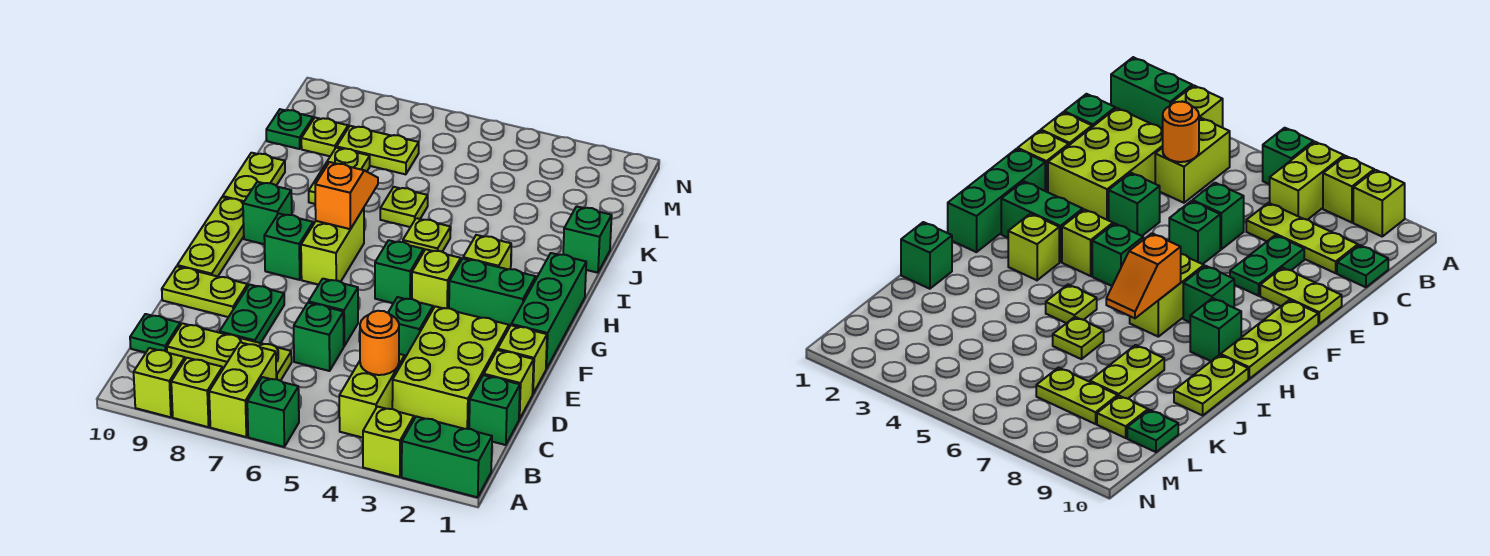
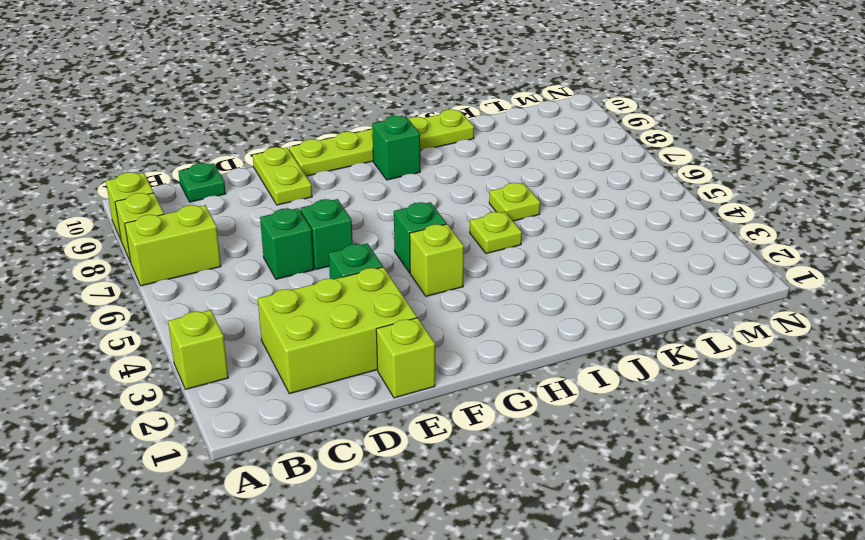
none -> green 1x2 brick [402,416,492,497]
none -> green 1x1 brick [247,377,299,447]
none -> lime 1x2 brick [339,354,405,438]
none -> green 1x1 brick [469,375,520,445]

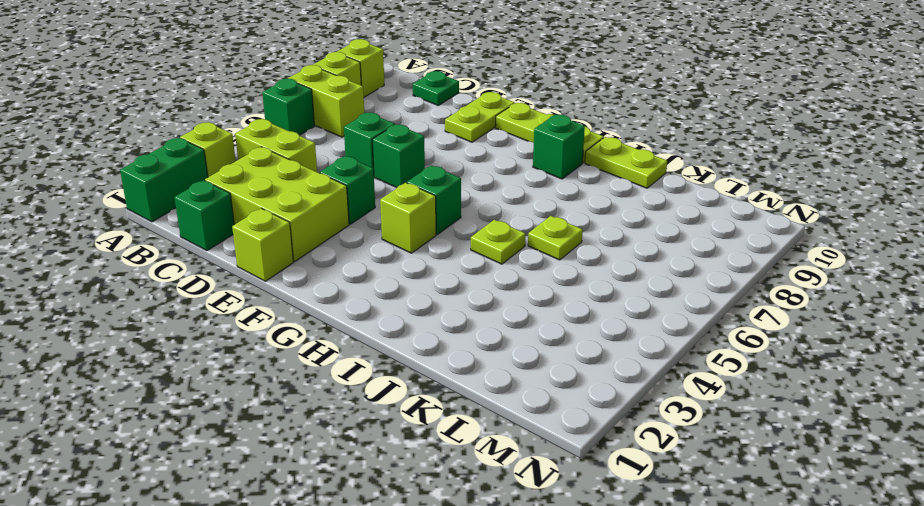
none -> lime 1x3 plate [167,323,292,381]
none -> lime 1x1 brick [484,350,534,419]
none -> green 1x2 plate [220,285,284,343]
none -> green 1x3 brick [511,253,586,369]

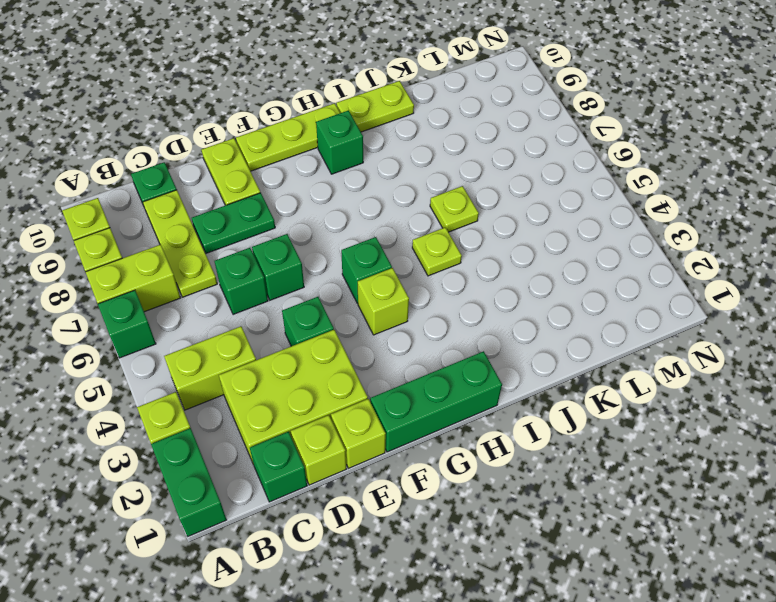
none -> green 1x2 brick [449,259,536,327]
none -> lime 1x2 brick [301,208,364,285]
none -> green 1x1 brick [264,214,313,280]
none -> lime 1x1 brick [463,235,511,269]

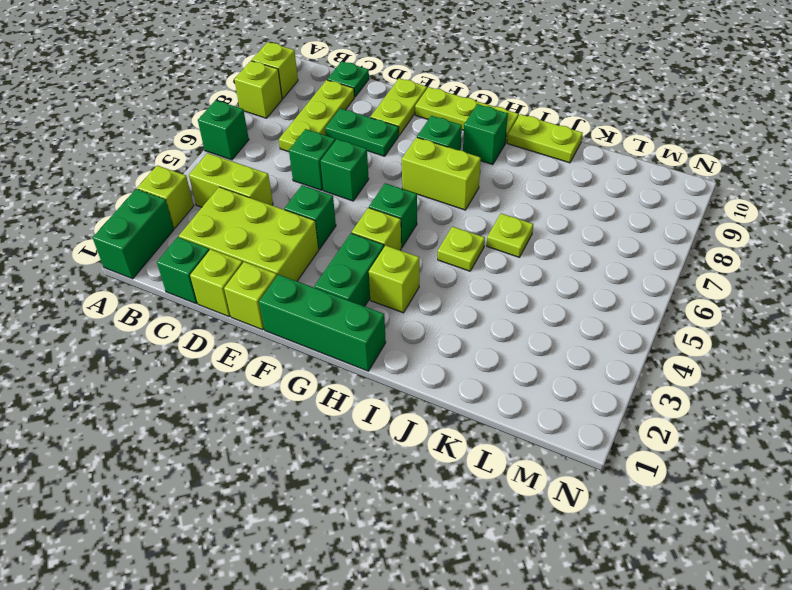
none -> lime 1x2 brick [209,342,276,437]
none -> green 1x1 brick [563,206,612,273]
none -> lime 1x2 plate [309,148,370,204]
none -> lime 1x2 plate [337,126,419,174]

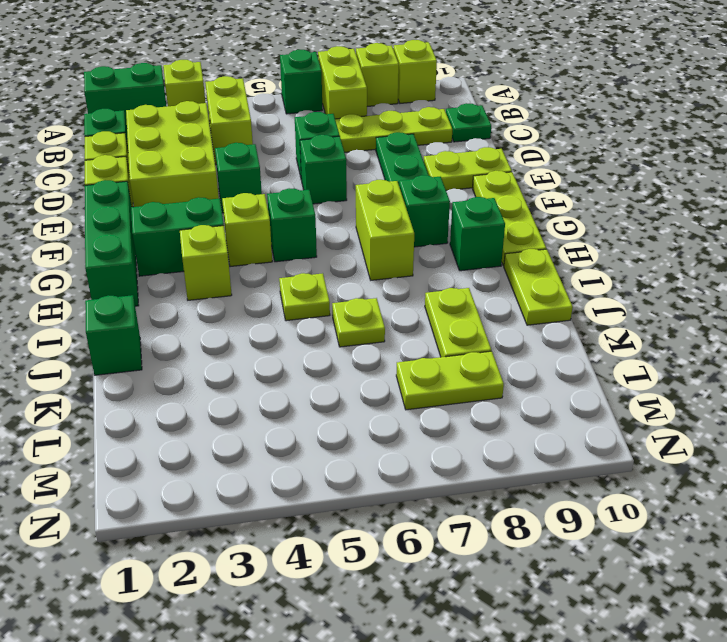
none -> lime 1x1 plate [301,118,348,156]
none -> green 1x1 plate [266,109,313,149]
none -> orange 1x1 round brick [360,311,399,375]
none -> orange 1x2 slope [315,162,378,229]

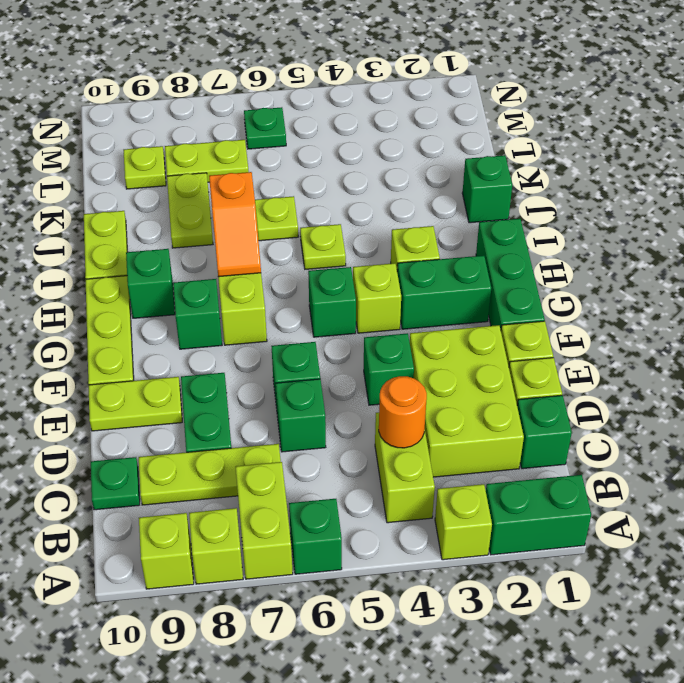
orange 1x2 slope [209,172,261,277] -> orange 1x2 slope turned to [315,162,378,229]
green 1x1 plate [244,107,286,149] -> green 1x1 plate moved to [266,109,313,149]

